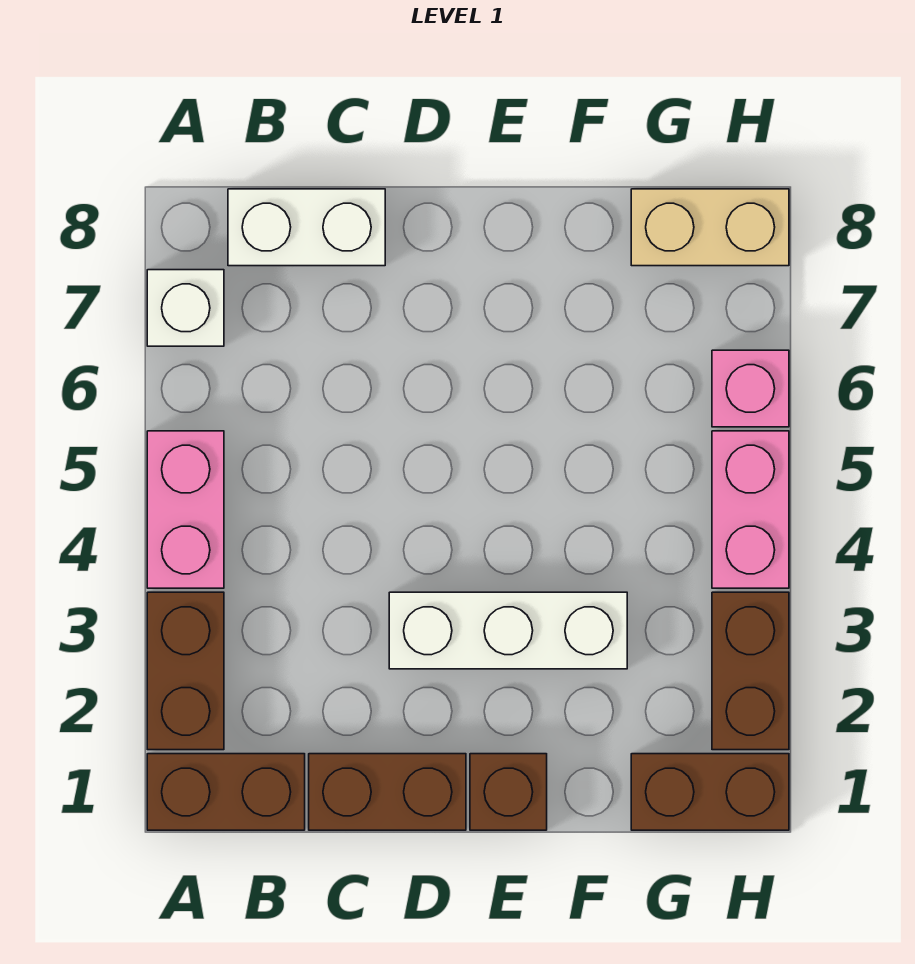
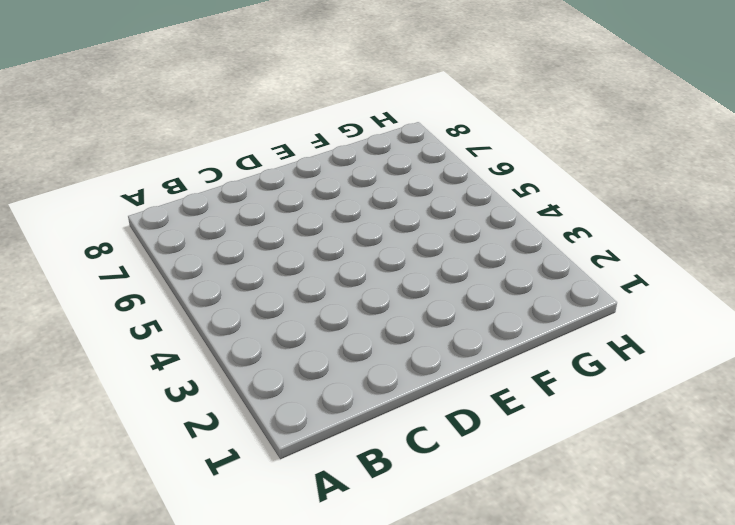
none -> brown 1x2 brick [147,754,305,830]
none -> brown 1x2 brick [147,592,224,750]
none -> pink 1x2 brick [147,431,224,588]

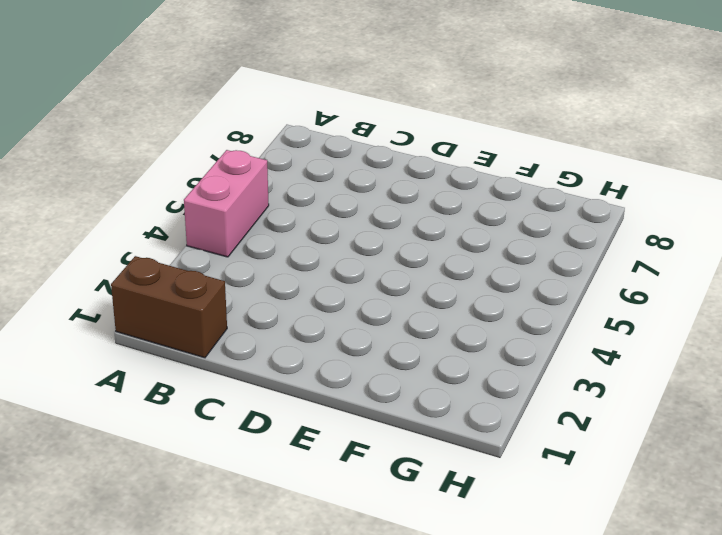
none -> brown 1x2 brick [147,592,224,750]
none -> white 1x1 brick [147,270,224,346]
none -> white 1x2 brick [228,189,385,266]

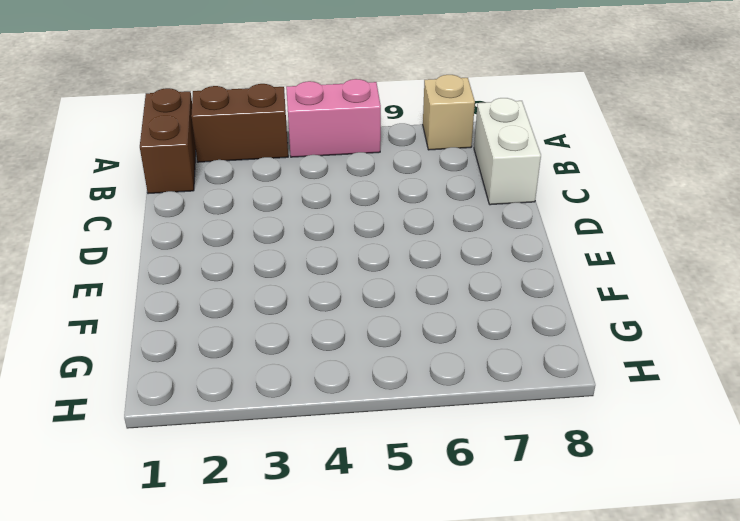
tan 1x1 brick [423,75,475,150] -> white 1x1 brick [147,270,224,346]
none -> brown 1x2 brick [309,754,466,830]
none -> white 1x3 brick [389,592,627,669]
none -> brown 1x1 brick [470,754,547,830]

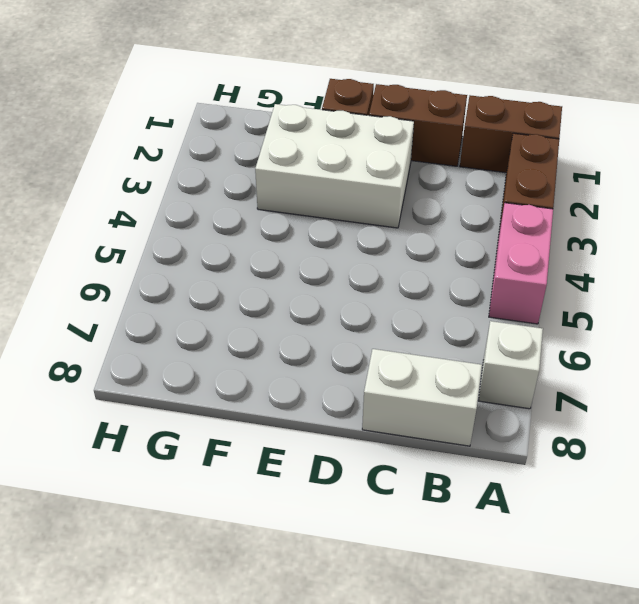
white 2x3 brick [255,104,414,228] -> white 1x3 brick [389,592,627,669]
none -> brown 1x2 brick [631,754,789,830]
none -> tan 1x2 brick [631,189,789,266]
none -> brown 1x2 brick [712,592,789,750]

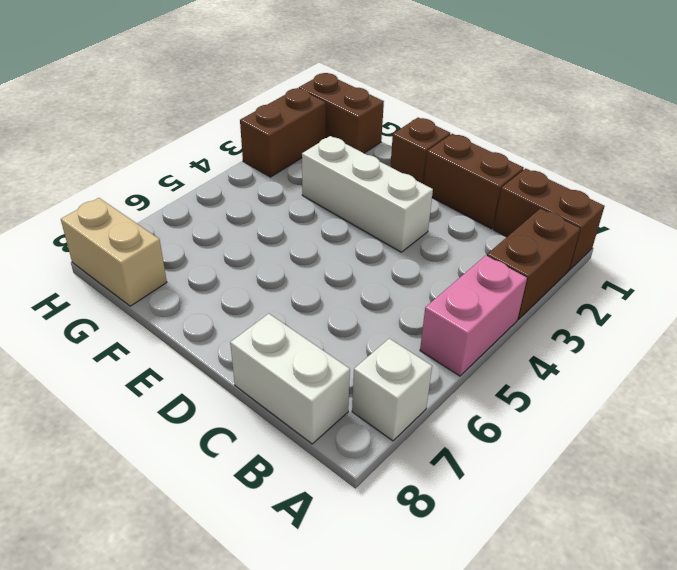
none -> pink 1x2 brick [712,431,789,588]
none -> pink 1x1 brick [712,350,789,427]

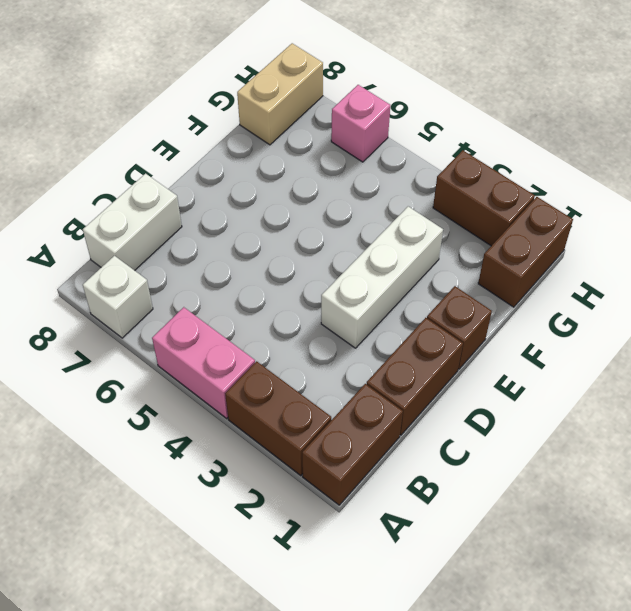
none -> pink 1x2 brick [712,431,789,588]

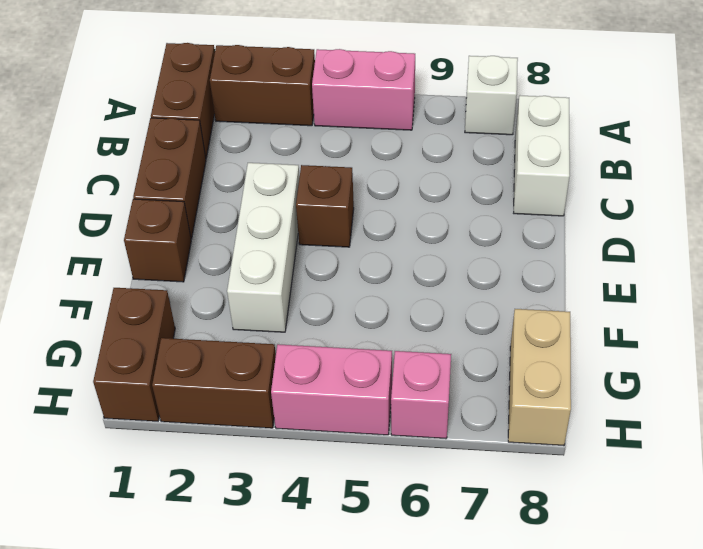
brown 1x1 brick [296,165,354,247] -> none

